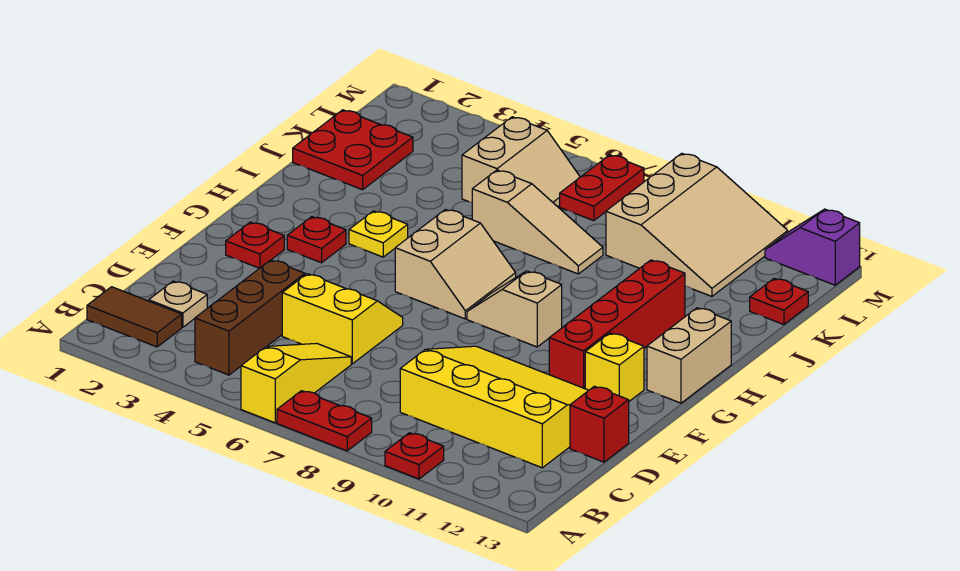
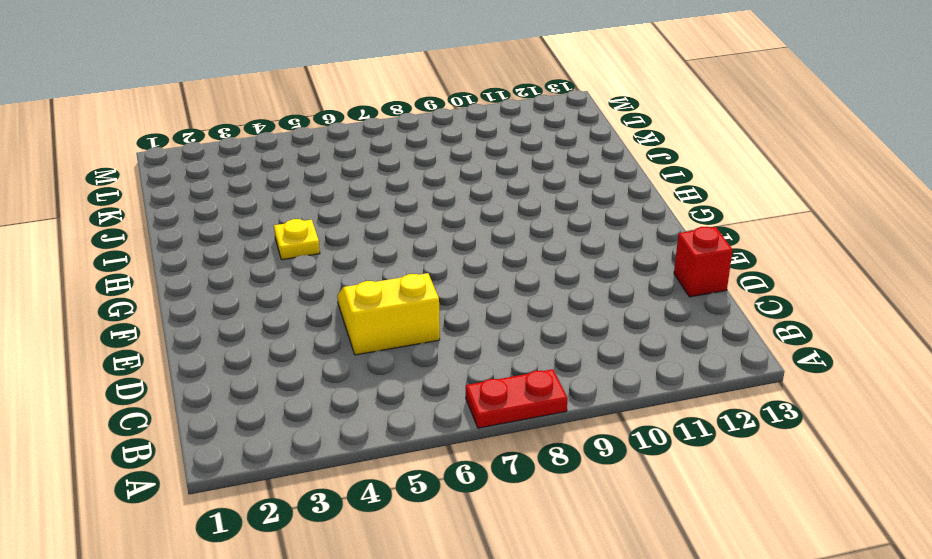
none -> yellow 1x3 slope [241,343,351,423]
none -> red 1x1 plate [385,433,444,479]
none -> brown 1x2 tile [87,287,182,347]

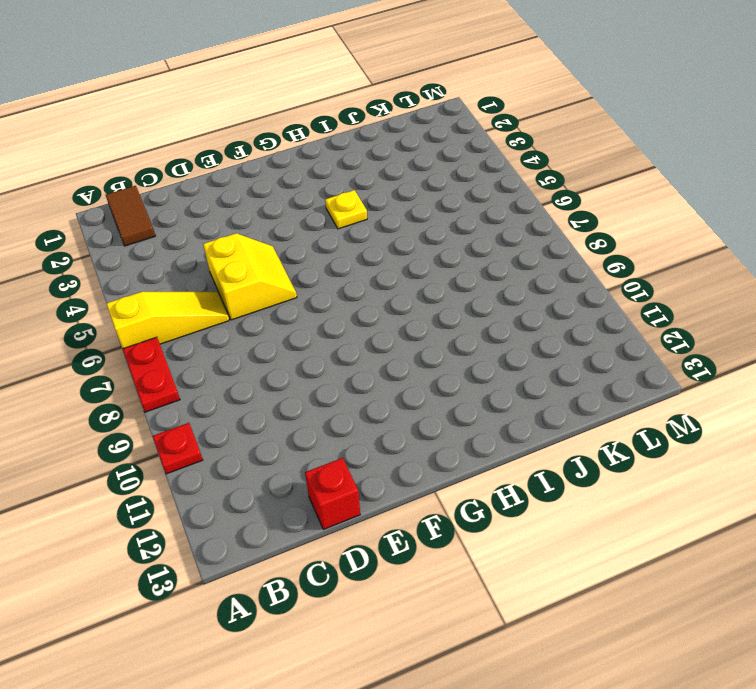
none -> brown 1x3 brick [195,260,305,375]
none -> tan 1x1 plate [149,281,207,327]
none -> yellow 3x4 slope [400,346,588,468]

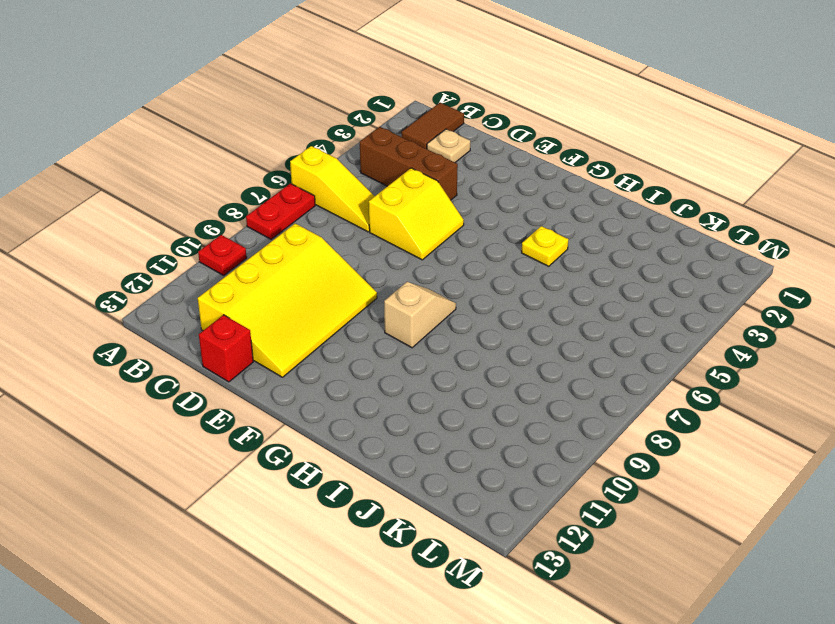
none -> red 1x1 plate [226,222,284,268]
none -> red 1x4 brick [549,260,685,389]
none -> yellow 1x1 brick [585,333,644,401]

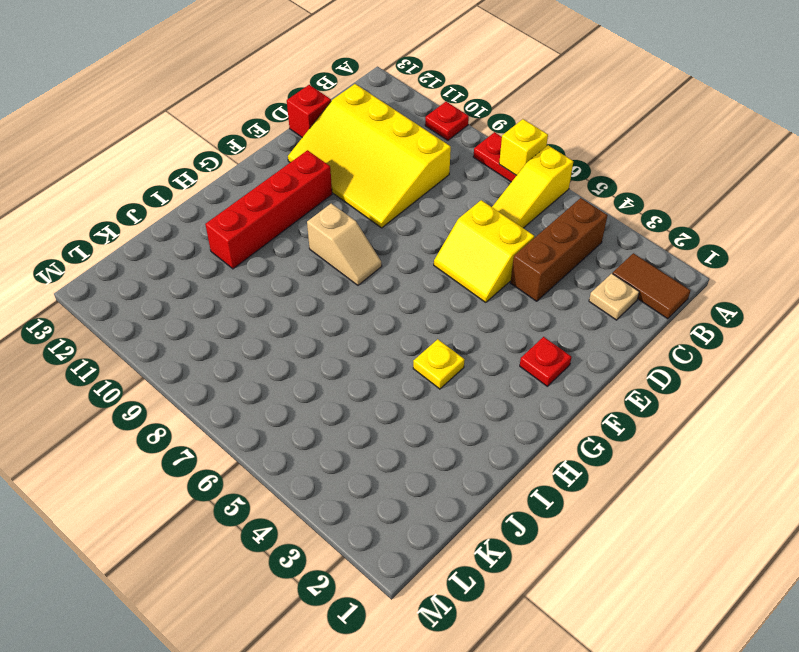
yellow 1x1 brick [499,119,548,175] -> yellow 1x1 brick moved to [585,333,644,401]
none -> red 1x1 plate [287,217,346,263]
none -> tan 2x2 slope [395,210,516,319]
none -> tan 1x2 brick [647,308,731,403]

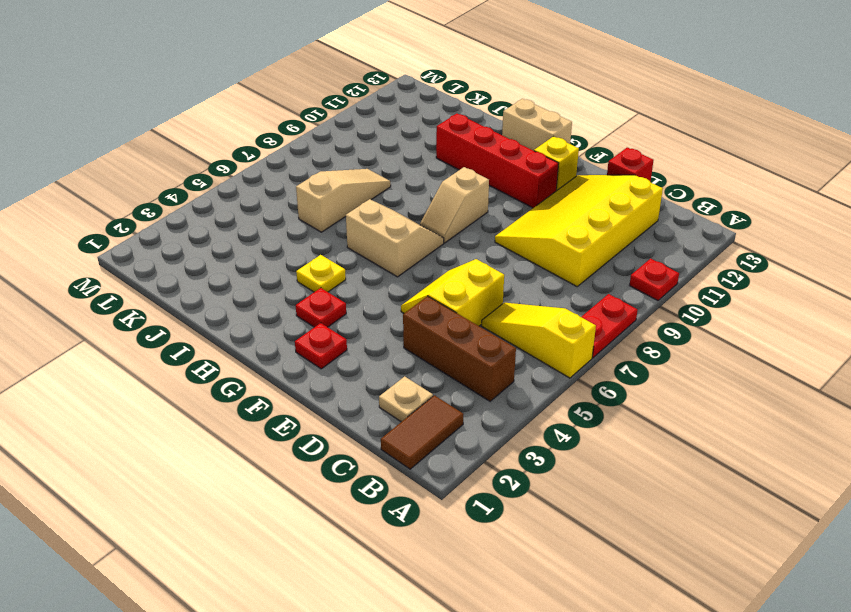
none -> red 2x2 plate [293,110,413,190]
none -> tan 2x2 slope [462,117,580,207]
none -> tan 3x3 slope [606,153,788,296]

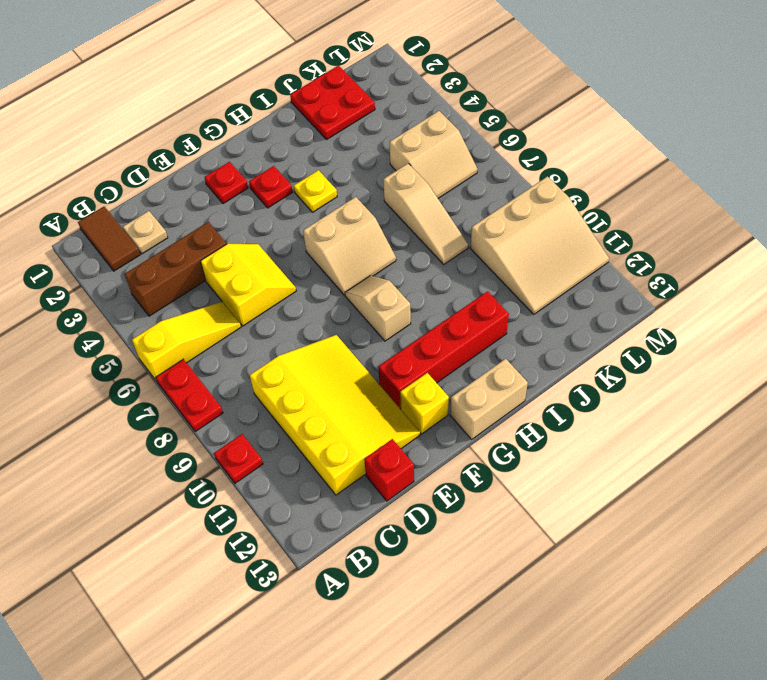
none -> red 1x1 plate [750,278,808,325]
none -> red 1x2 plate [560,155,644,221]
none -> purple 1x2 slope [765,209,860,285]

